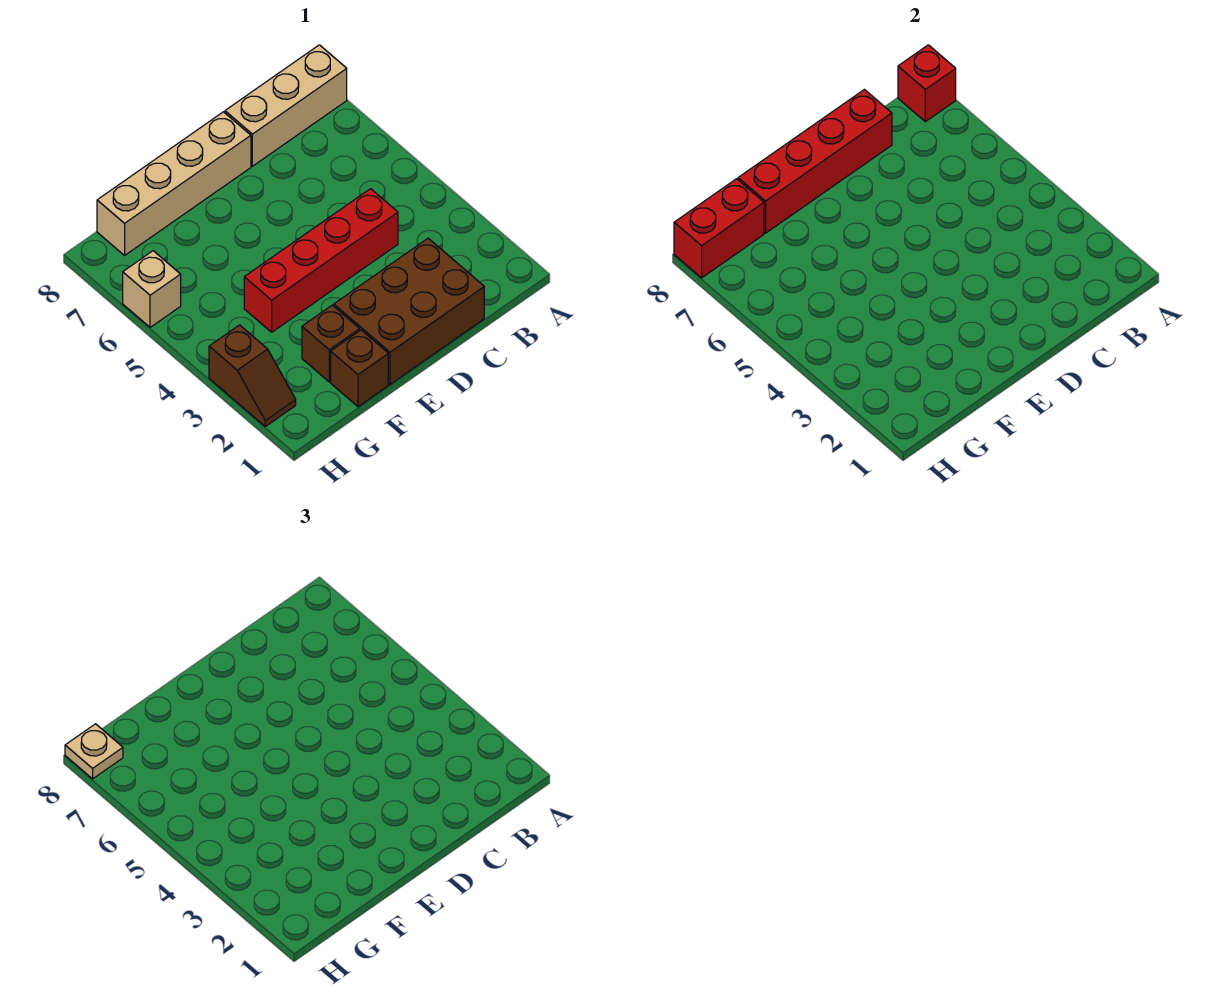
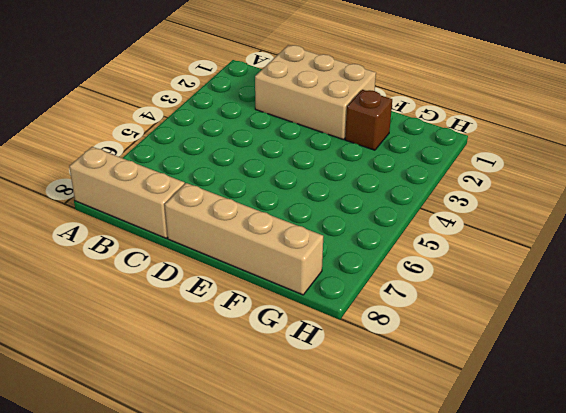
tan 2x3 brick [255,45,376,140] -> brown 2x3 brick [334,238,484,384]
none -> red 1x4 brick [244,189,398,332]
none -> brown 1x1 brick [331,330,388,407]
none -> brown 1x2 slope [209,325,296,426]

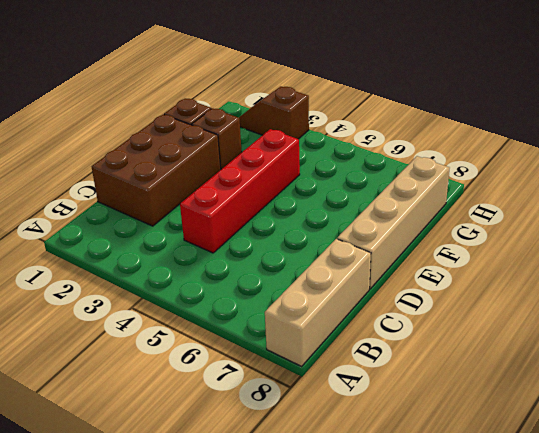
none -> tan 1x1 brick [123,251,181,327]
none -> red 1x1 brick [898,45,956,122]
none -> red 1x4 brick [738,90,892,233]

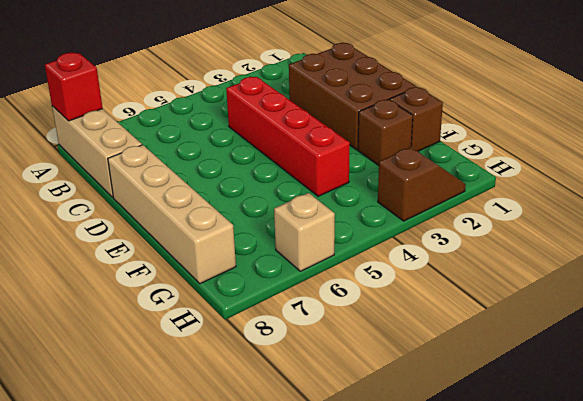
none -> red 1x4 brick [738,90,892,233]
none -> red 1x2 brick [674,179,764,278]
none -> tan 1x1 plate [65,724,123,779]

